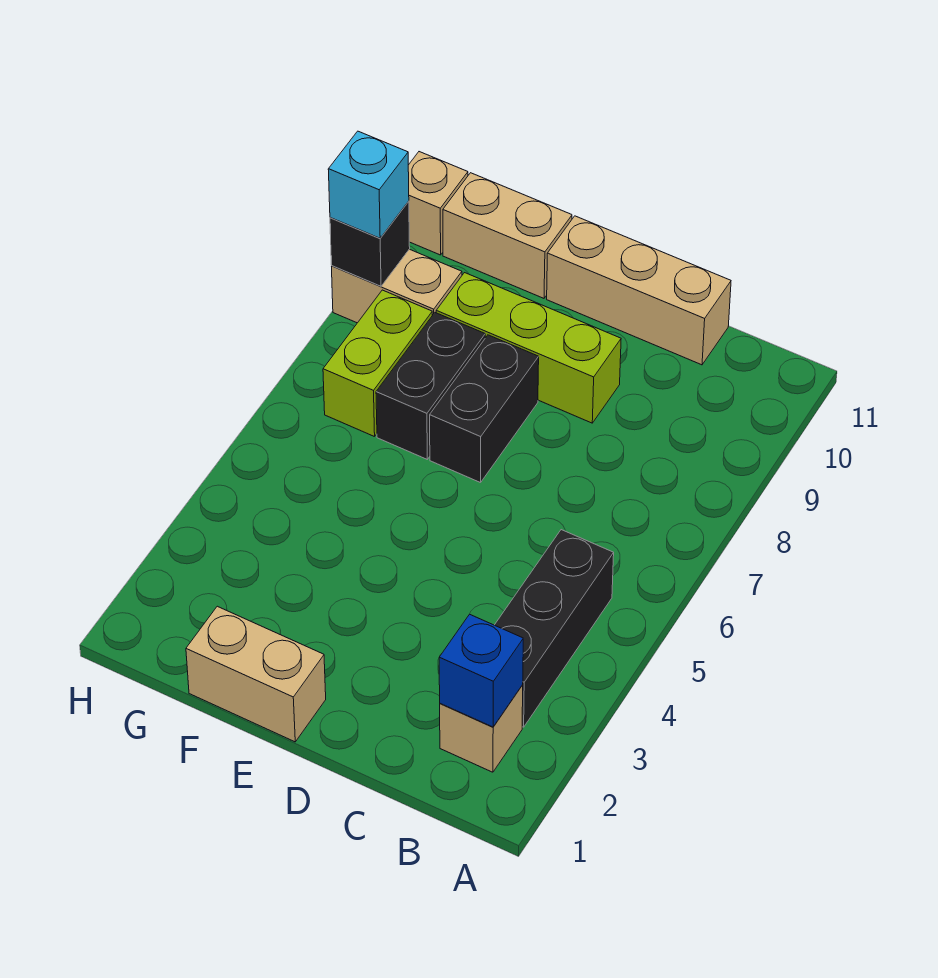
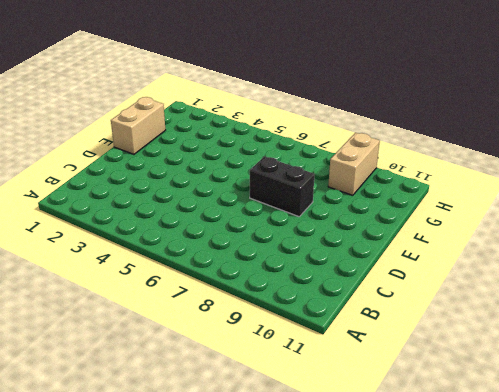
none -> tan 1x1 brick [440,685,523,772]
none -> black 1x3 brick [495,530,614,727]
none -> tan 1x3 brick [547,216,731,365]

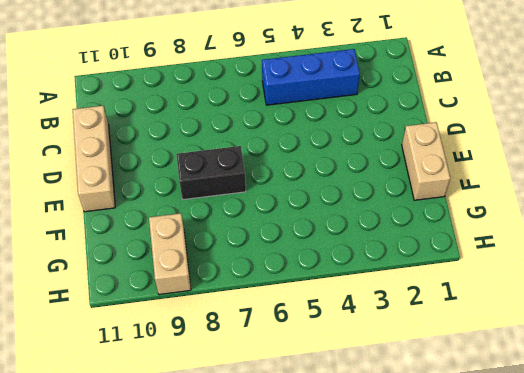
blue 1x3 brick [262,49,360,105] -> black 1x3 brick [495,530,614,727]
none -> tan 1x1 brick [440,685,523,772]
none -> lime 1x3 brick [436,273,621,423]
none -> black 1x2 brick [376,313,485,459]

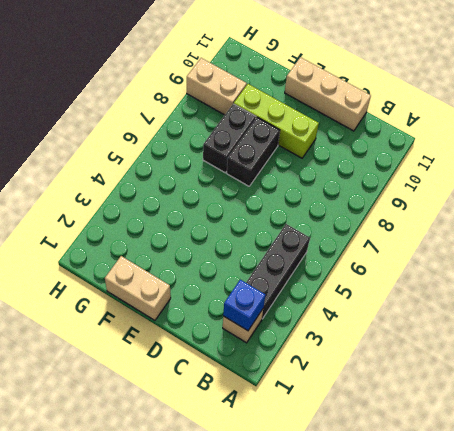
none -> tan 1x2 brick [443,173,572,298]
none -> lime 1x2 brick [323,290,432,437]
none -> tan 1x1 brick [408,152,468,255]

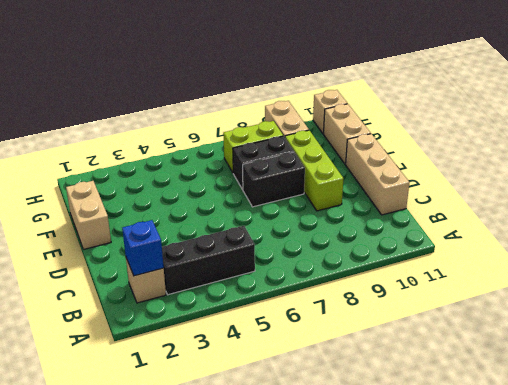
none -> black 1x1 brick [330,201,410,286]
none -> cyan 1x1 brick [328,131,409,238]

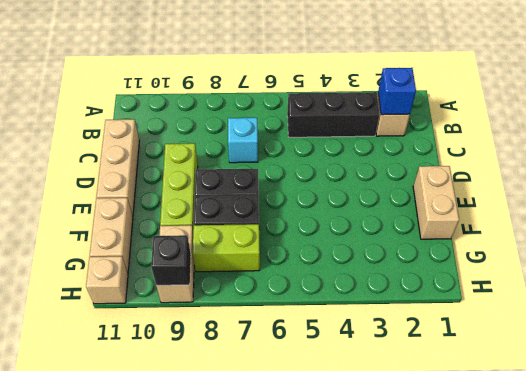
cyan 1x1 brick [228,118,258,163] -> cyan 1x1 brick moved to [328,131,409,238]

